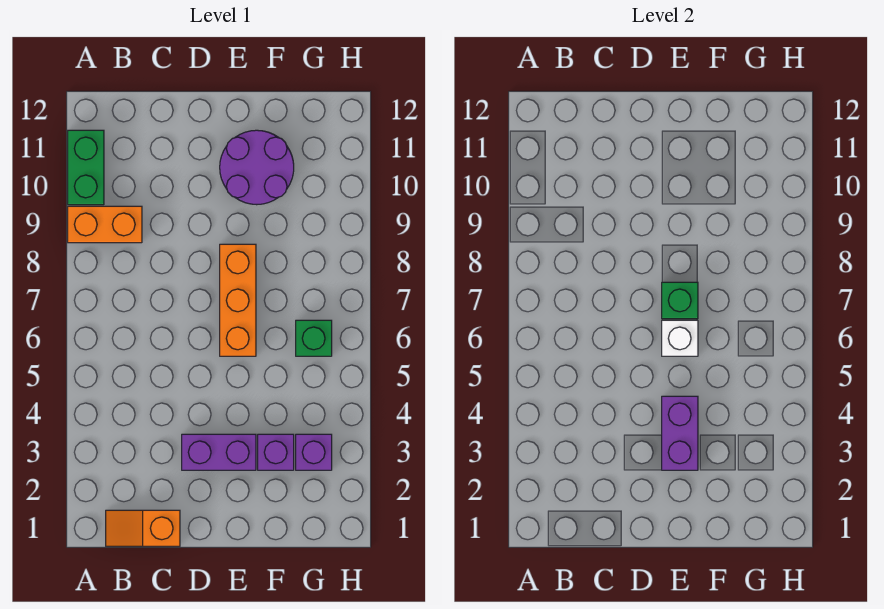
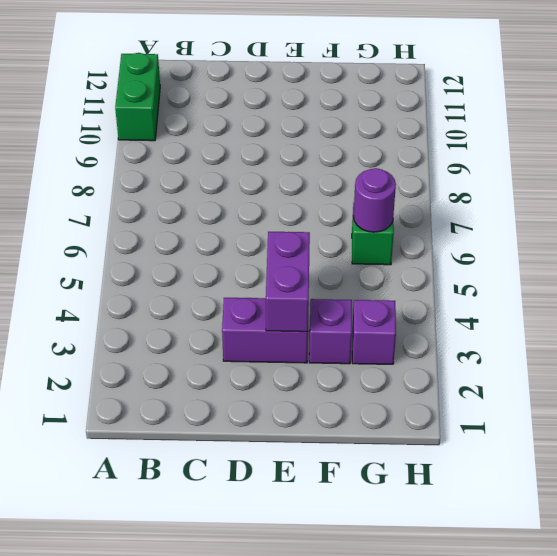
purple 1x1 round brick [354,168,396,232] -> none
none -> orange 1x2 brick [68,206,142,243]
none -> orange 1x2 slope [106,510,180,546]
none -> orange 1x3 brick [220,244,256,356]

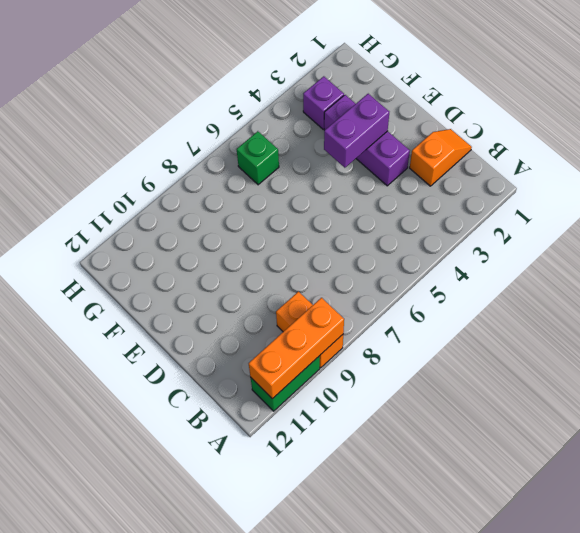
orange 1x3 brick [249,298,344,399] -> orange 1x3 brick moved to [220,244,256,356]
orange 1x2 slope [410,129,472,186] -> orange 1x2 slope turned to [106,510,180,546]
none -> purple 2x2 round brick [220,130,294,205]
none -> white 1x1 brick [662,320,698,356]
none -> green 1x1 brick [662,282,698,319]

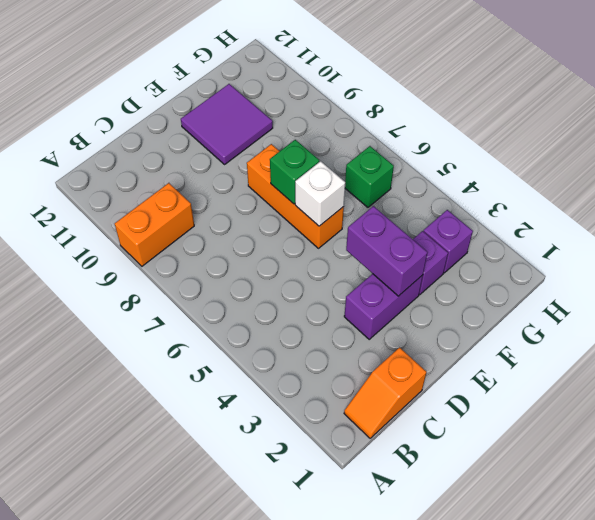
purple 2x2 tile [181,84,273,164] -> purple 2x2 round brick [220,130,294,205]
none -> green 1x2 brick [68,130,104,205]

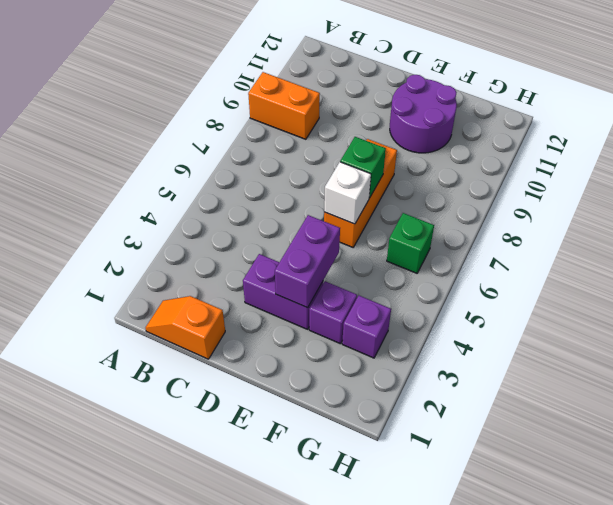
none -> green 1x2 brick [68,130,104,205]

